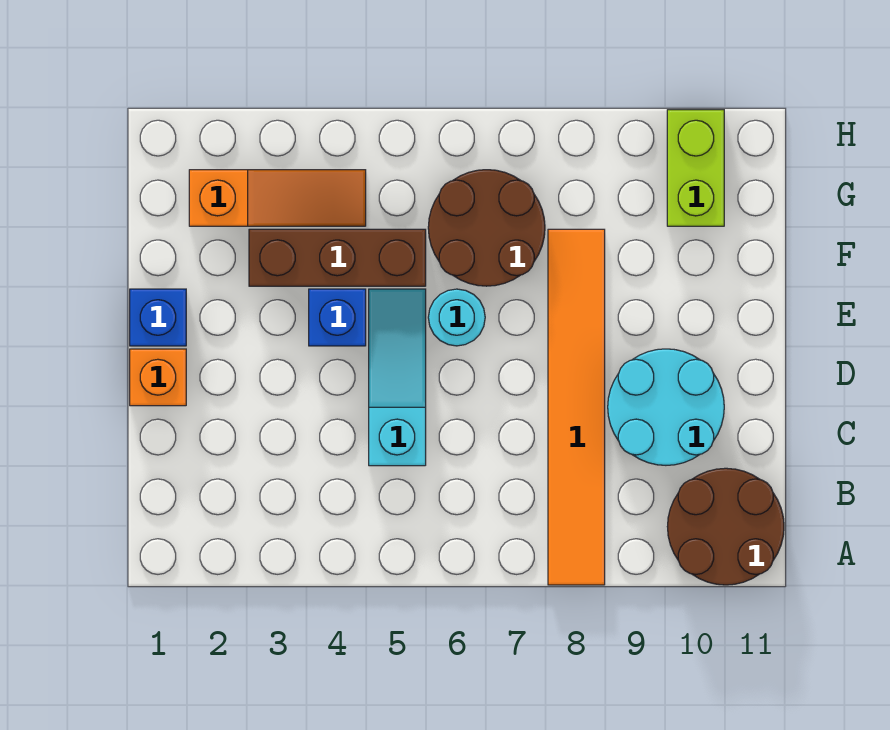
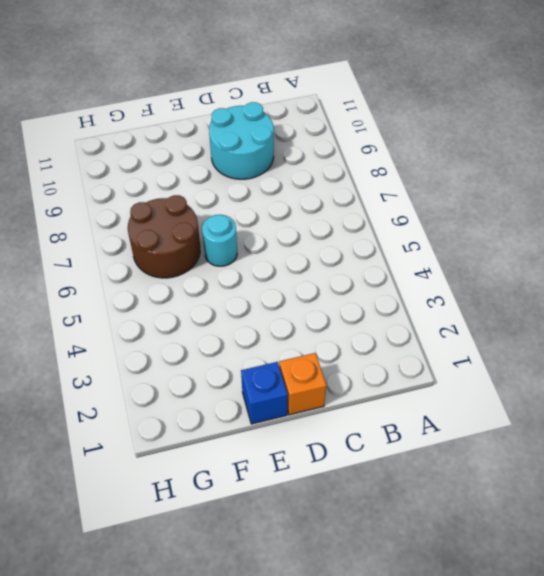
none -> orange 1x6 tile [548,229,605,585]
none -> brown 2x2 round brick [667,468,784,585]
none -> cyan 1x3 slope [369,289,426,466]

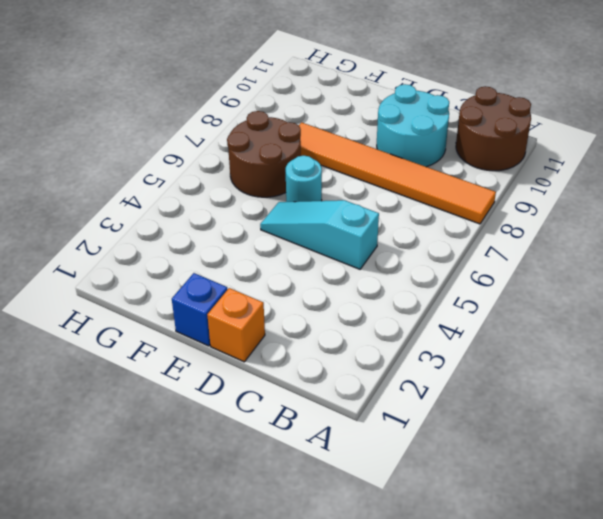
none -> blue 1x1 brick [309,289,366,346]
none -> brown 1x3 brick [249,229,426,286]
none -> orange 1x3 slope [189,170,366,226]

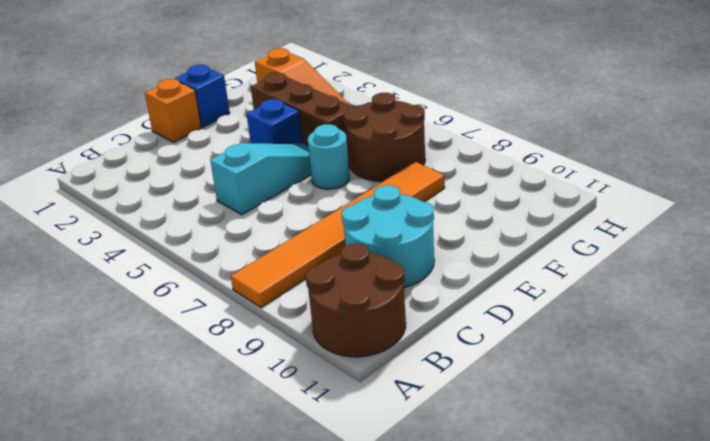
none -> lime 1x2 brick [667,110,724,226]

